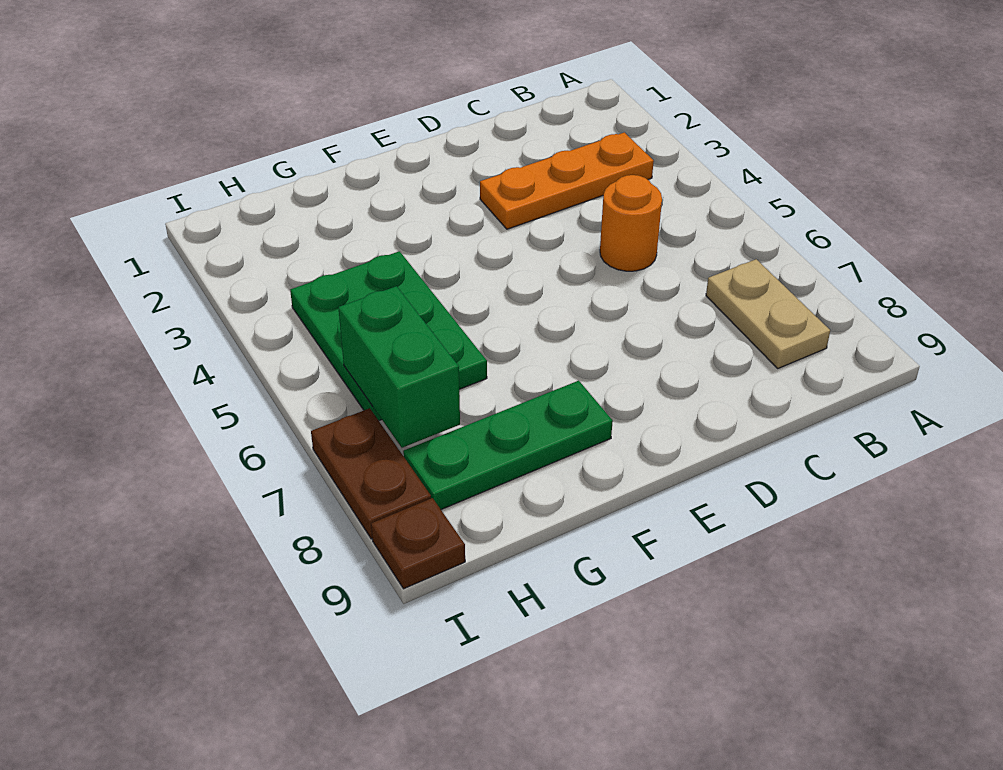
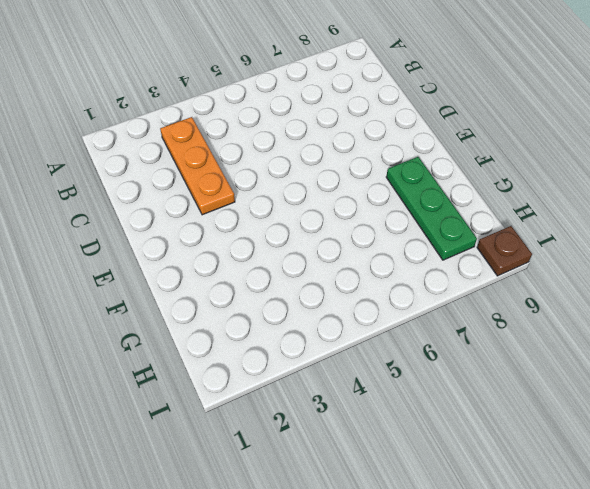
none -> tan 1x2 plate [706,259,830,368]
none -> orange 1x1 round brick [600,175,662,271]

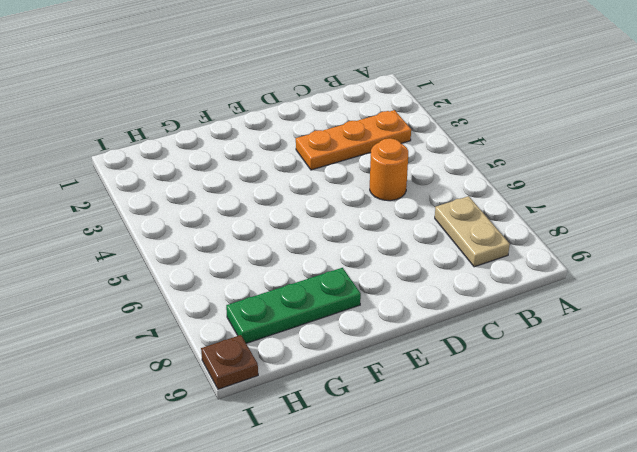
none -> green 2x3 plate [290,251,487,421]
none -> brown 1x2 plate [311,408,431,539]

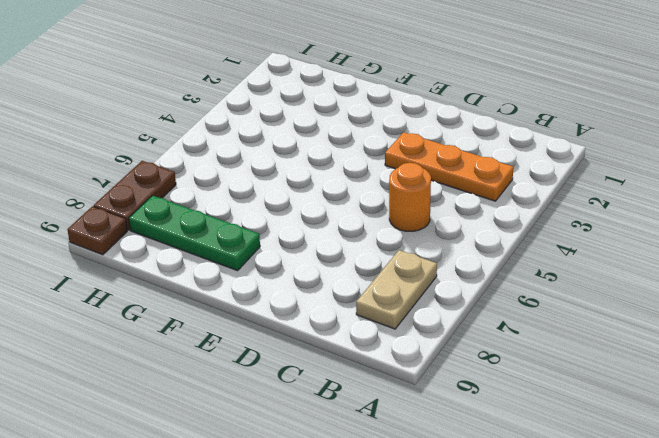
none -> green 2x3 plate [290,251,487,421]
none -> green 1x2 brick [338,286,460,448]

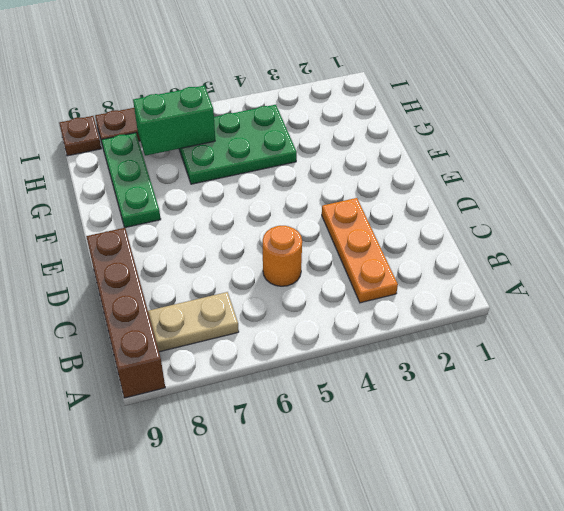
brown 1x4 brick [86,228,165,398] -> none

